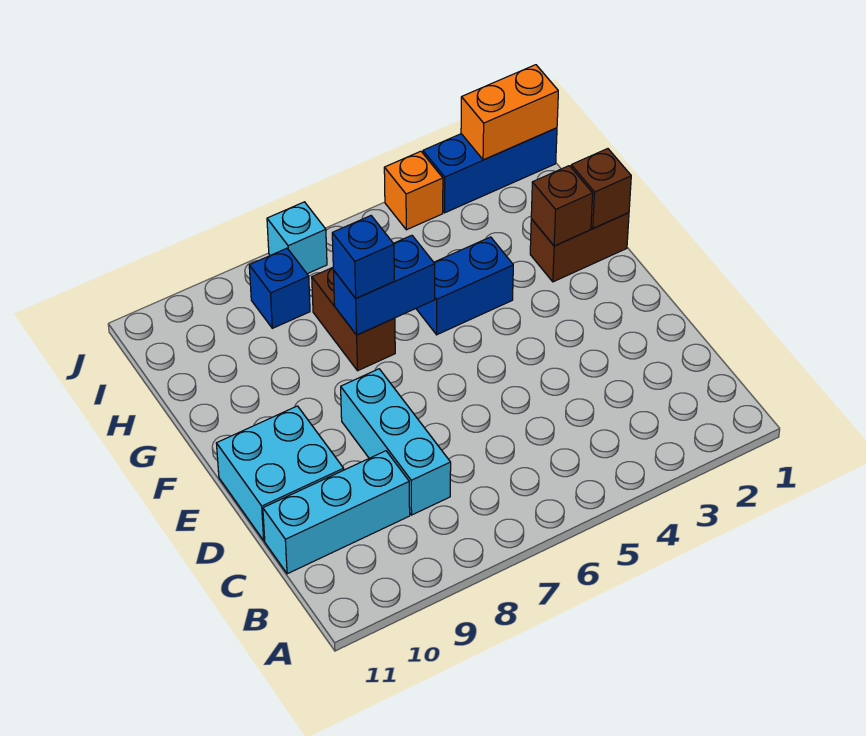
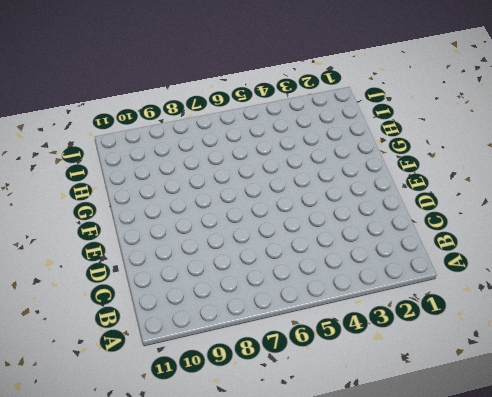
none -> cyan 1x3 brick [341,369,451,515]
none -> cyan 1x3 brick [263,451,410,574]
none -> cyan 2x2 brick [216,406,344,541]

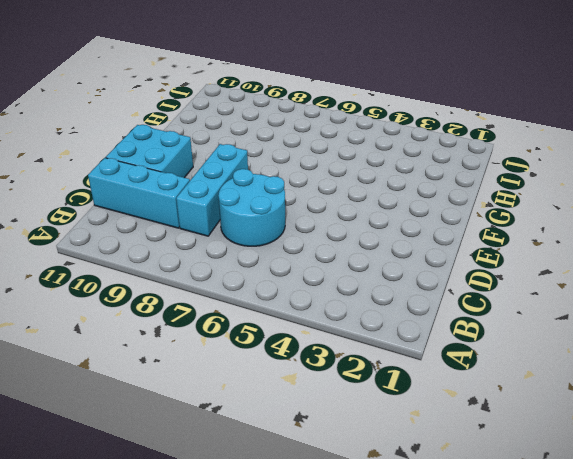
cyan 2x2 round brick [218,169,285,246] -> none
none -> brown 1x2 brick [530,213,629,282]
none -> blue 1x2 brick [416,237,513,335]
none -> brown 1x2 brick [312,268,395,371]

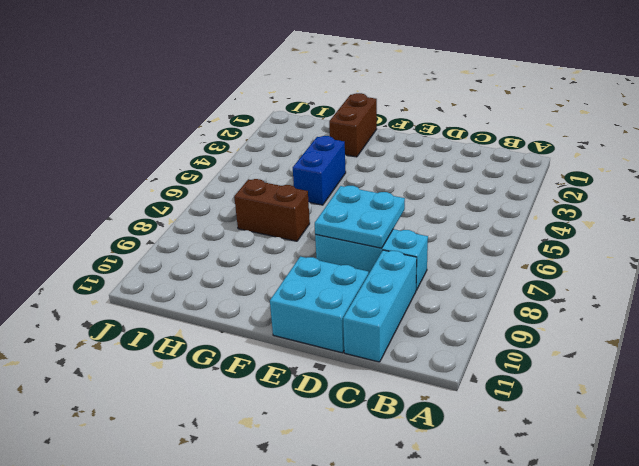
cyan 2x2 plate [315,186,405,248] -> none
none -> blue 1x1 brick [249,248,310,328]
none -> blue 1x3 brick [423,128,557,213]
none -> orange 1x1 brick [384,151,443,230]

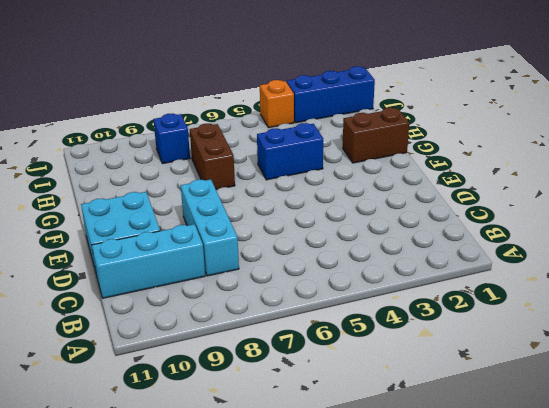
none -> cyan 1x1 brick [267,202,327,274]
none -> brown 1x1 brick [571,149,631,229]
none -> brown 1x1 brick [531,166,593,246]

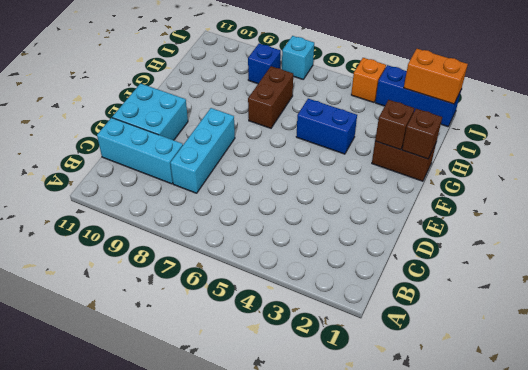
none -> blue 1x2 brick [333,235,435,335]
none -> blue 1x1 brick [332,216,394,298]

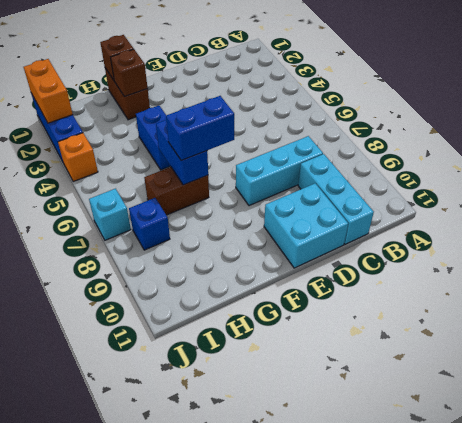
blue 1x2 brick [166,96,234,161] -> blue 1x1 brick [332,216,394,298]

